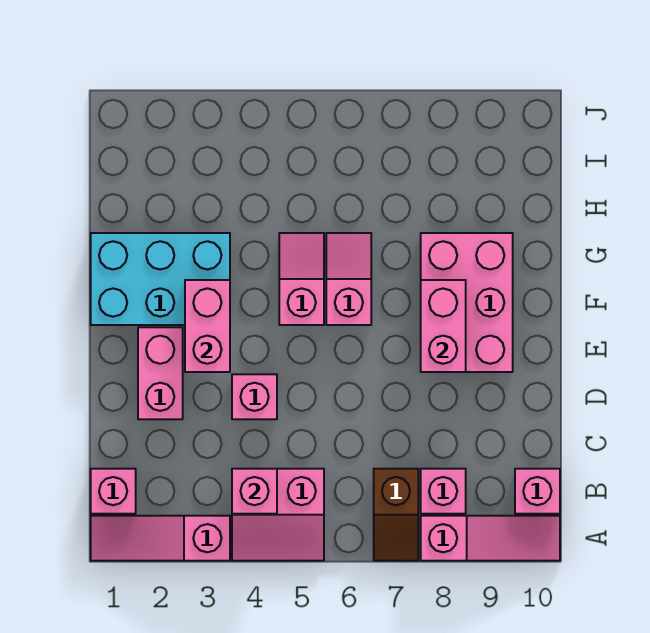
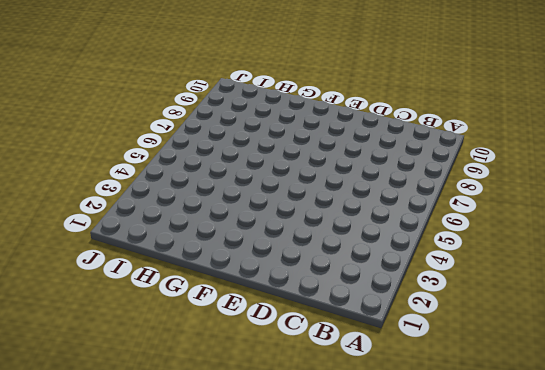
none -> pink 1x3 slope [91,516,230,561]
none -> pink 2x2 slope [232,469,324,561]
none -> brown 1x2 slope [374,469,418,561]

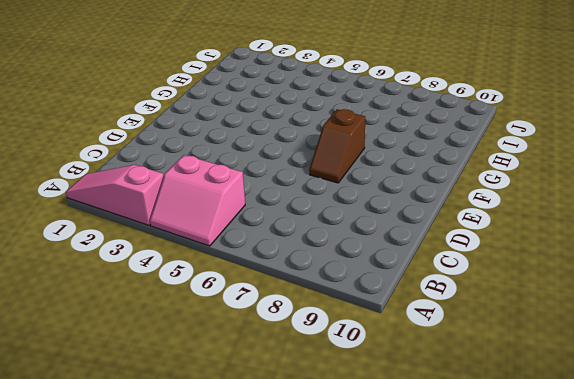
brown 1x2 slope [309,109,365,183] -> brown 1x2 slope moved to [374,469,418,561]
none -> pink 1x3 slope [421,516,560,561]
none -> pink 1x1 brick [91,469,136,514]
none -> pink 1x1 brick [421,469,466,514]

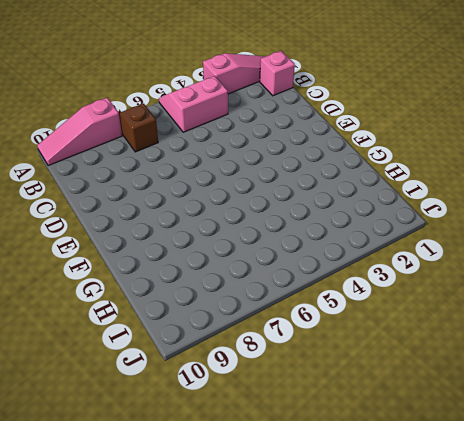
none -> pink 1x1 brick [421,469,466,514]
none -> pink 1x1 brick [515,469,560,514]
none -> pink 1x2 brick [138,327,183,419]

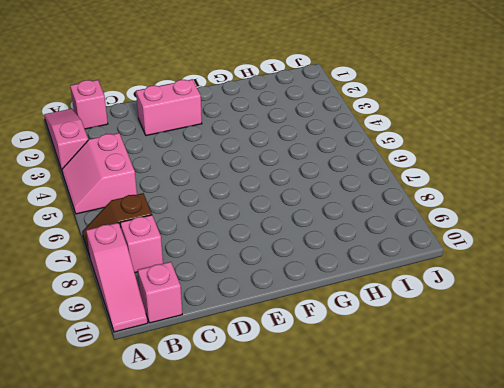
none -> pink 1x1 brick [232,374,277,419]
none -> pink 2x3 brick [421,233,513,372]
none -> cyan 2x3 brick [91,233,230,325]

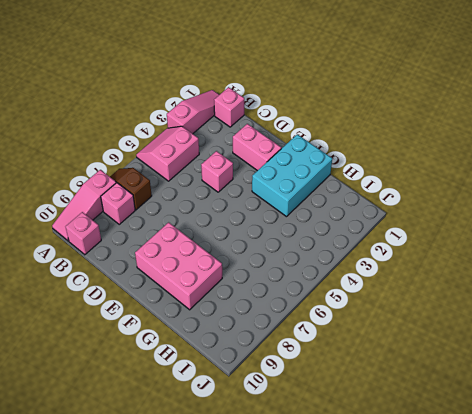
none -> pink 1x2 slope [279,233,324,325]
none -> pink 1x2 slope [326,233,371,325]
none -> pink 1x1 brick [232,469,277,514]

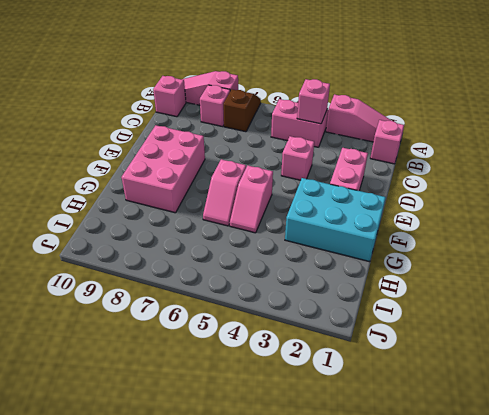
none -> pink 1x2 brick [185,280,230,372]
none -> pink 1x2 brick [421,280,466,372]

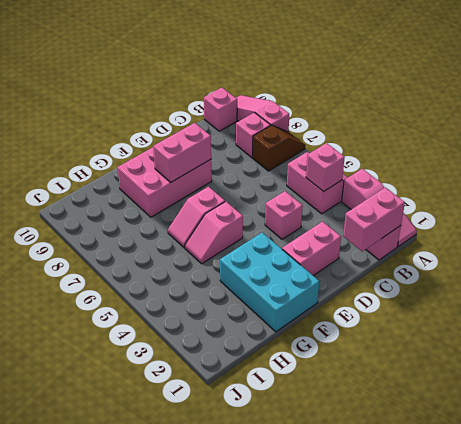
pink 1x2 brick [343,187,405,251] -> pink 1x2 brick moved to [185,280,230,372]

